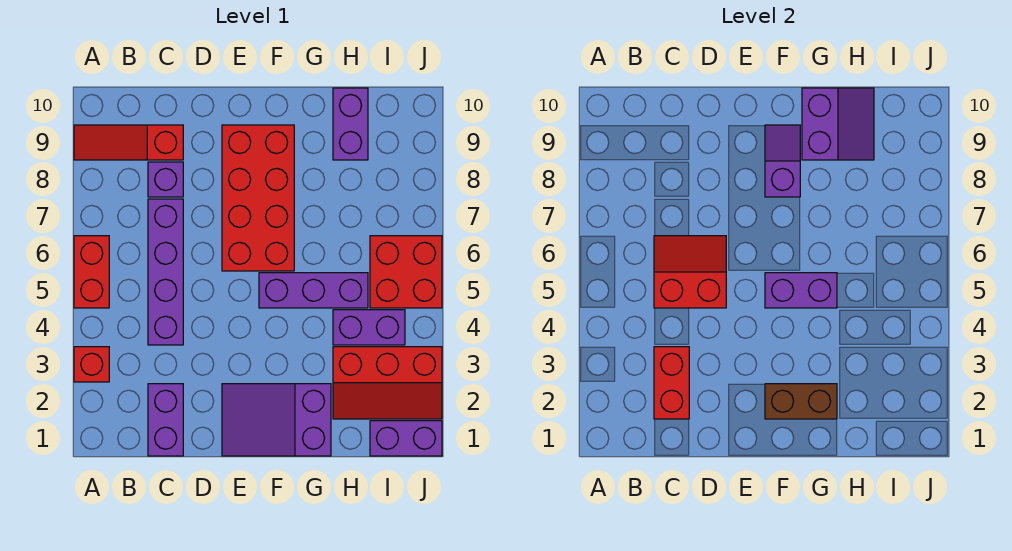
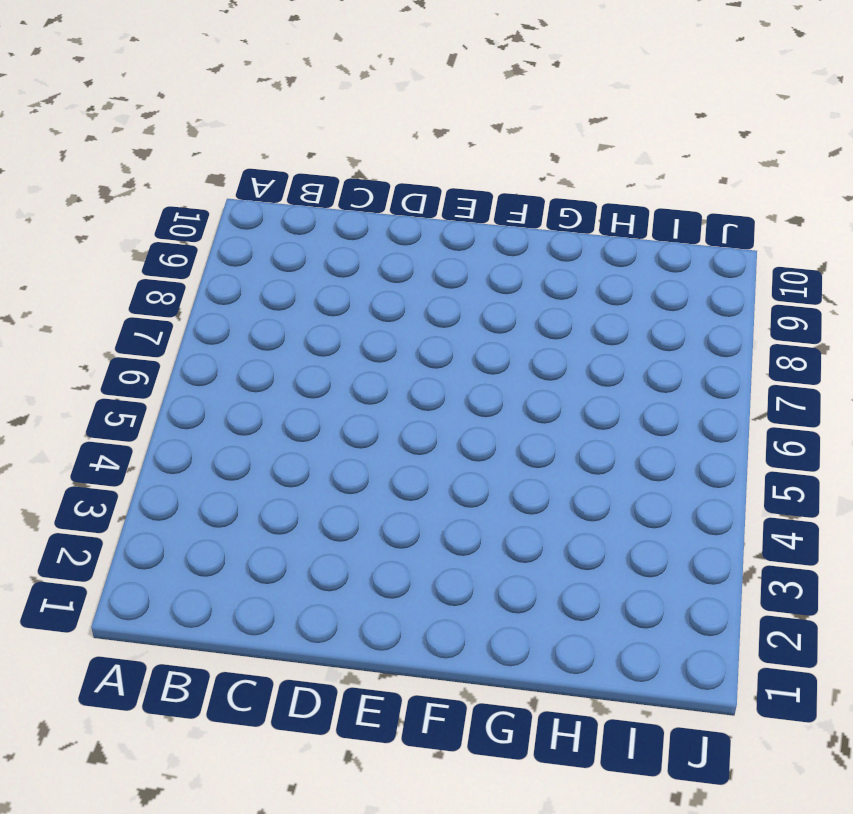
none -> red 1x1 brick [74,347,109,382]
none -> red 1x2 brick [74,236,109,308]
none -> red 1x3 slope [74,125,183,160]

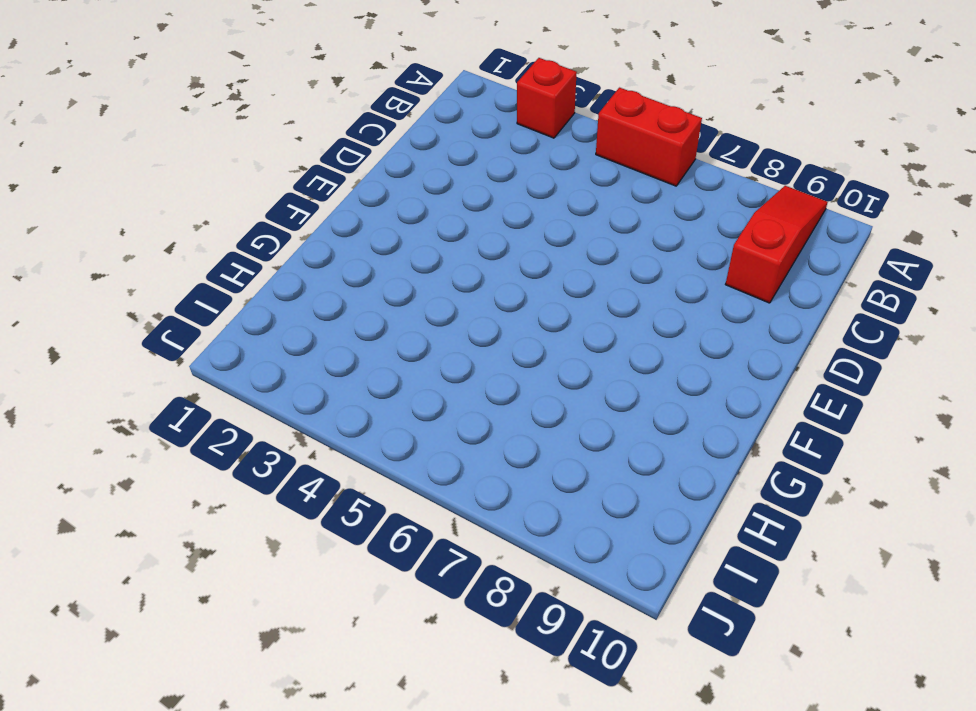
none -> purple 1x2 brick [148,384,183,456]
none -> purple 1x4 brick [148,199,183,345]
none -> purple 1x1 brick [148,162,183,197]

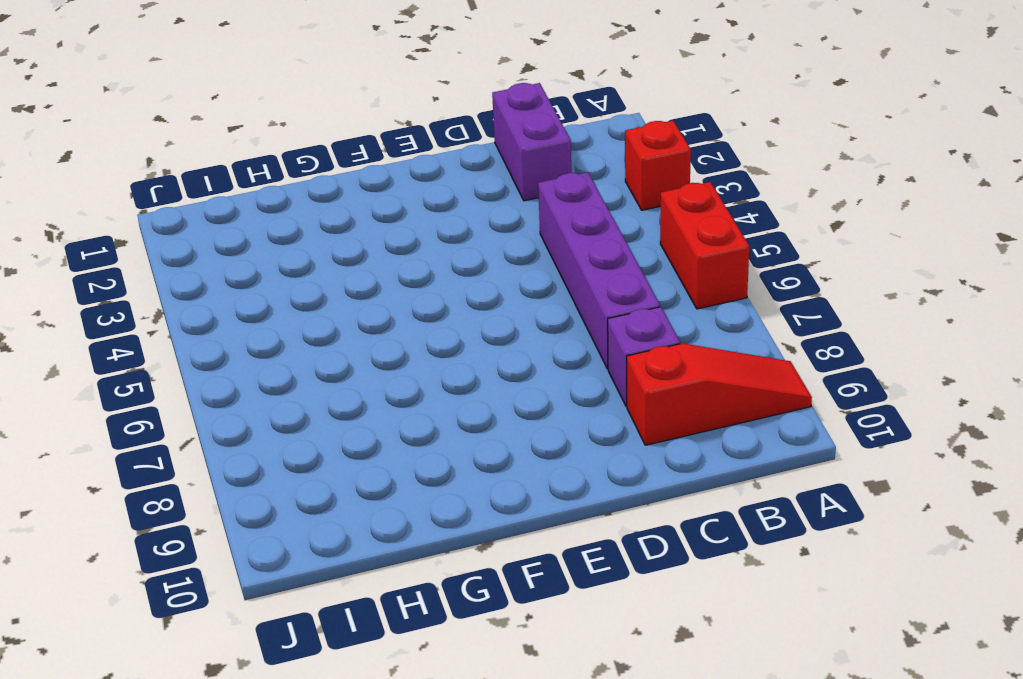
none -> purple 2x3 slope [222,384,331,456]
none -> red 2x4 brick [222,125,294,271]
none -> purple 1x3 brick [259,273,368,308]

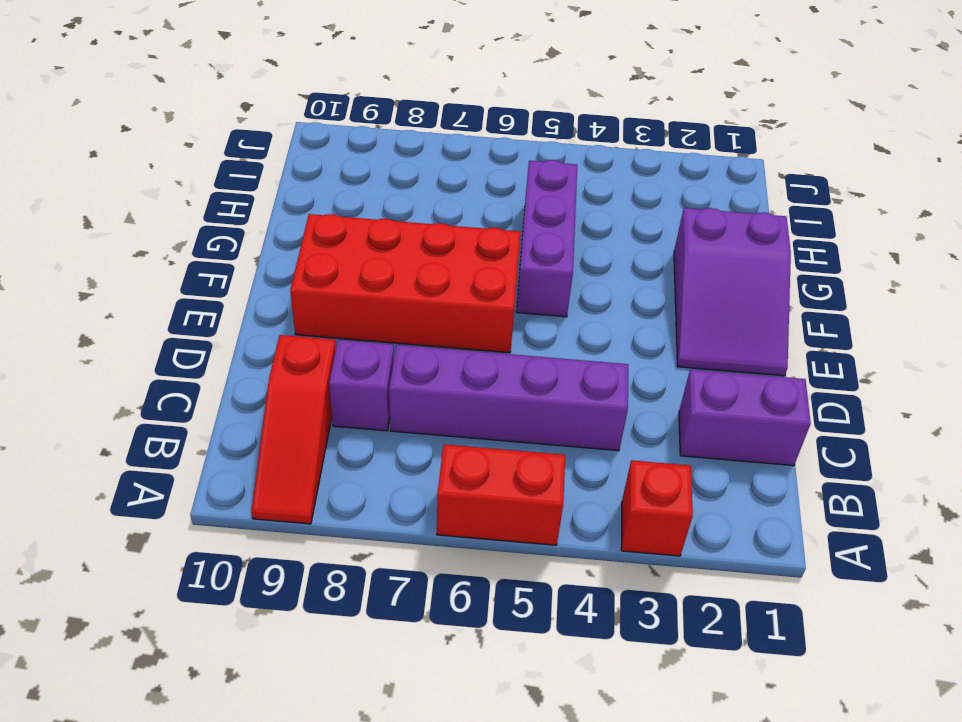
none -> red 2x3 slope [333,347,442,419]
none -> purple 1x2 brick [333,310,405,345]
none -> purple 1x2 brick [333,88,368,160]

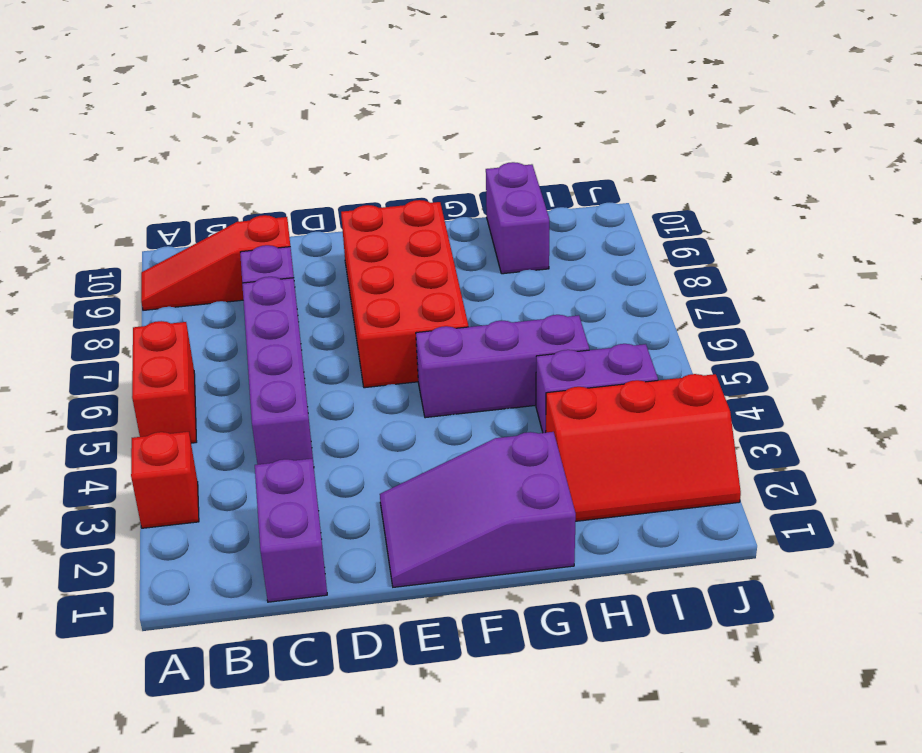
none -> purple 1x2 brick [370,421,442,456]
none -> red 2x2 brick [370,236,442,308]
none -> red 1x2 brick [654,347,689,419]

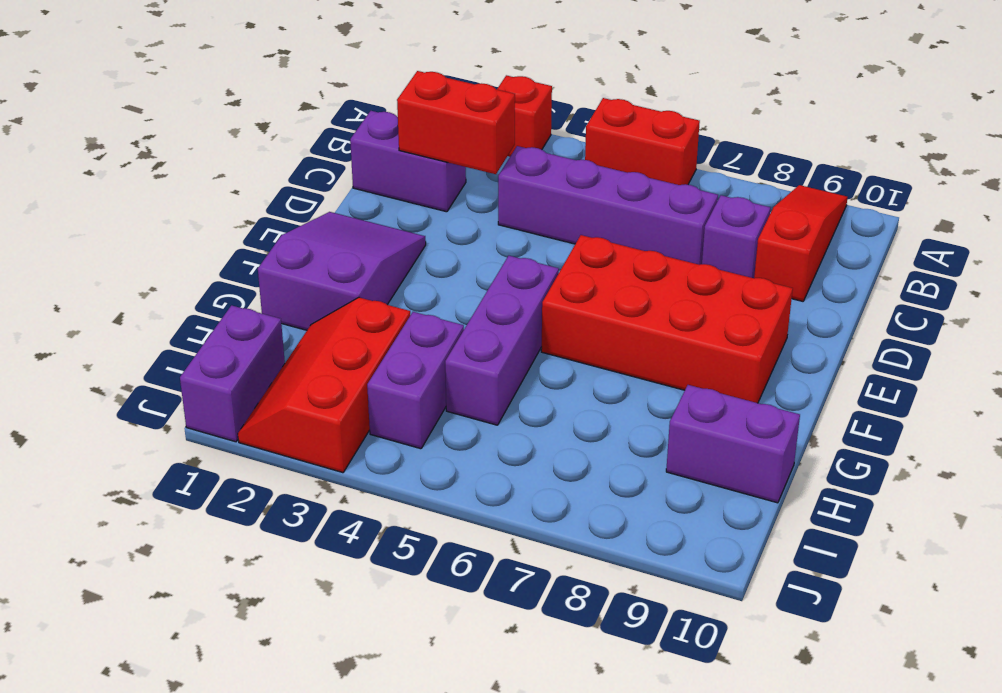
none -> red 2x2 brick [370,236,442,308]
none -> red 2x2 slope [654,236,726,308]
none -> brown 1x2 brick [765,384,837,419]

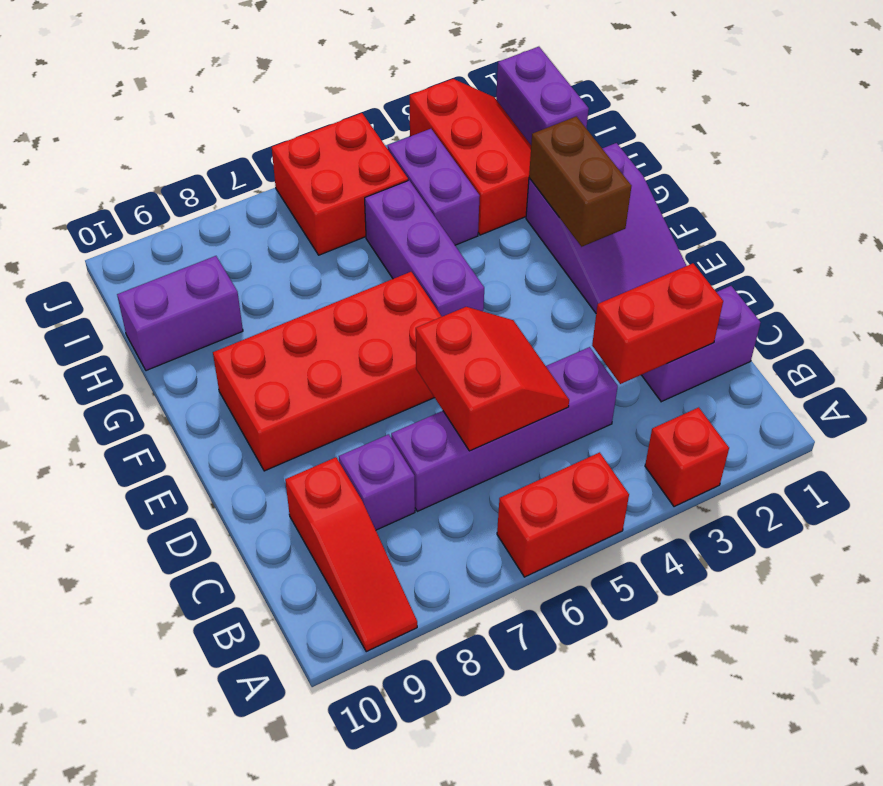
red 2x2 slope [416,307,569,451] -> red 2x2 slope turned to [654,236,726,308]
none -> purple 1x2 brick [765,273,837,308]
none -> purple 1x2 slope [765,125,800,197]
none -> purple 2x2 slope [802,88,874,160]

